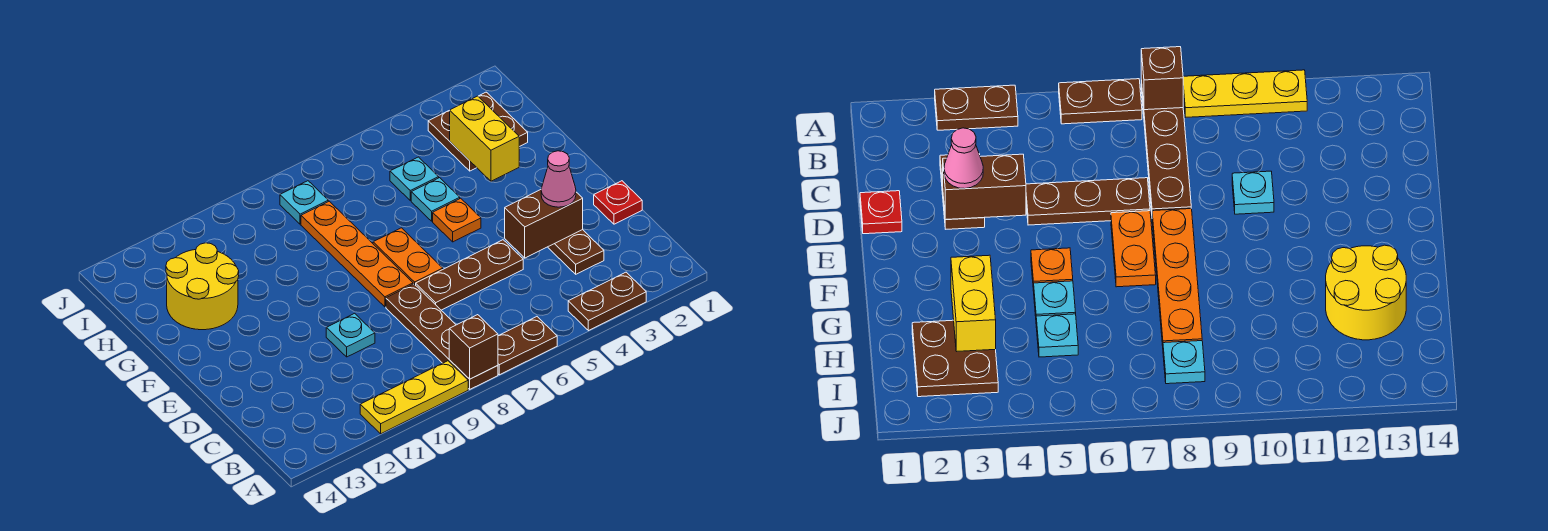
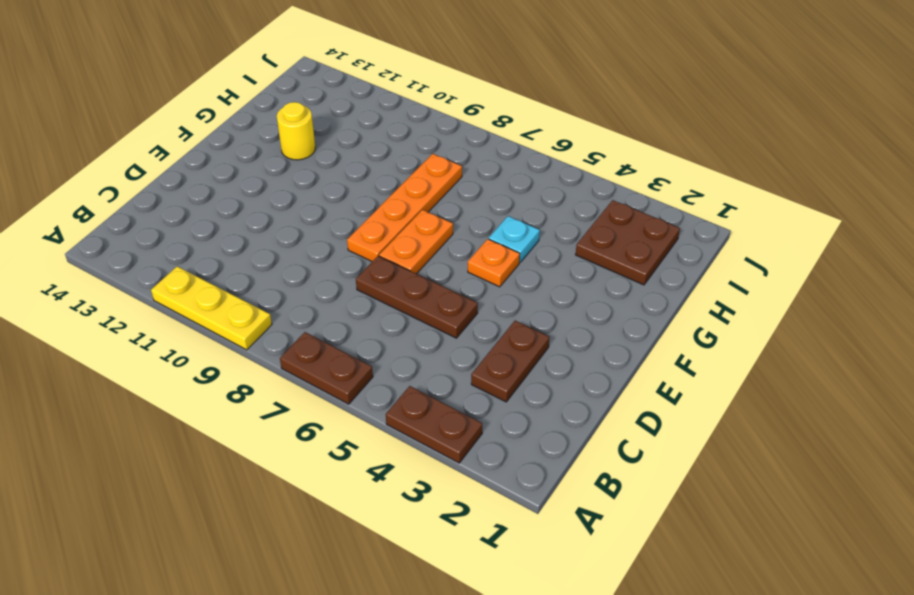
yellow 1x1 round brick [277,102,315,160] -> yellow 2x2 round brick [166,243,239,330]
none -> brown 1x4 plate [386,284,498,389]
none -> red 1x1 plate [594,181,642,224]
none -> cyan 1x1 plate [326,313,375,357]

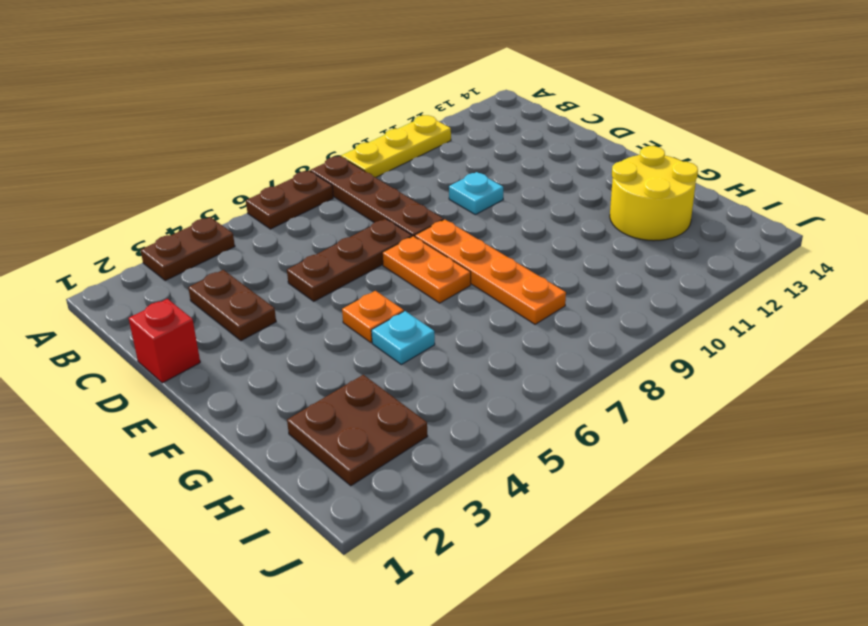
red 1x1 brick [129,299,200,383] -> red 1x1 plate [594,181,642,224]
none -> cyan 1x1 plate [390,157,439,201]
none -> cyan 1x1 plate [280,181,328,224]
none -> brown 1x1 brick [449,315,498,379]

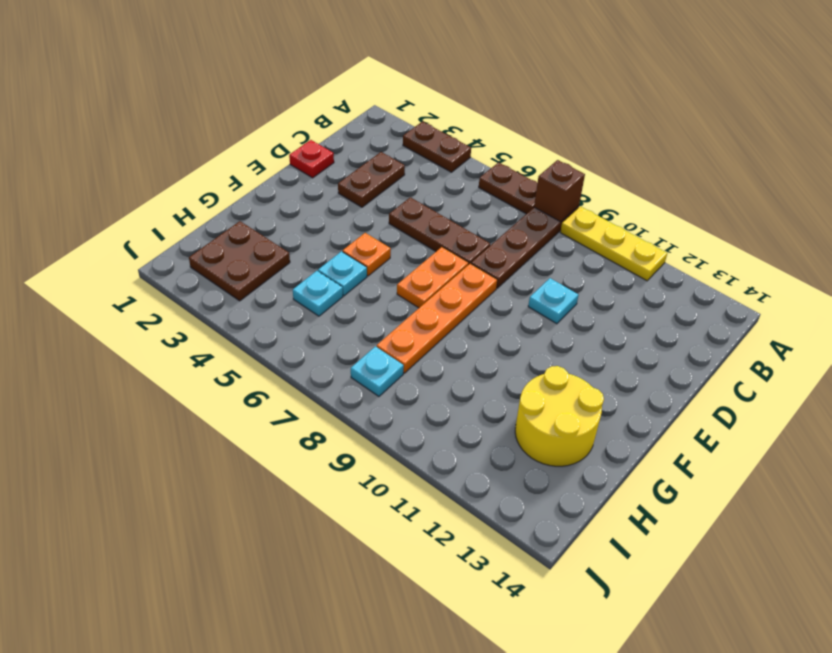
none -> brown 1x2 brick [505,190,583,258]
none -> yellow 1x2 brick [450,96,519,181]
none -> pink 1x1 cone [541,151,576,207]

